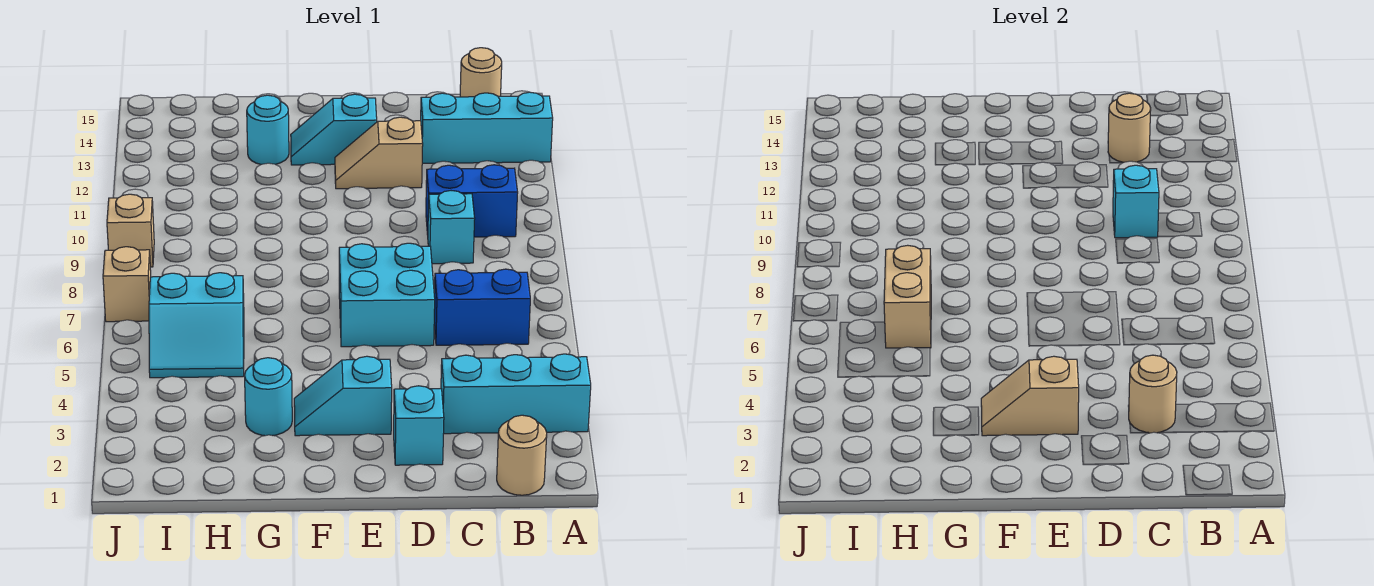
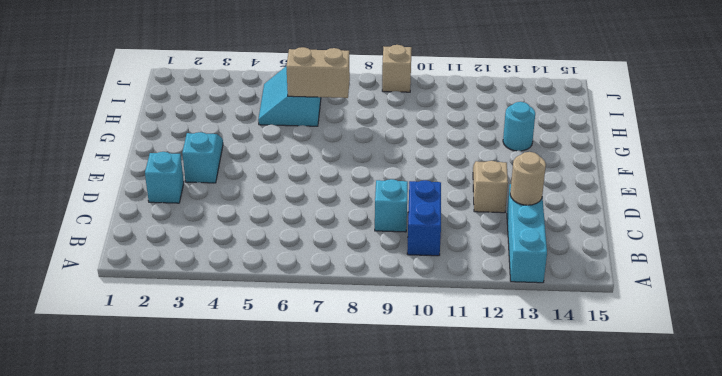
none -> cyan 1x3 brick [441,354,591,434]
none -> tan 1x1 round brick [497,415,547,495]
none -> blue 1x2 brick [434,269,530,345]

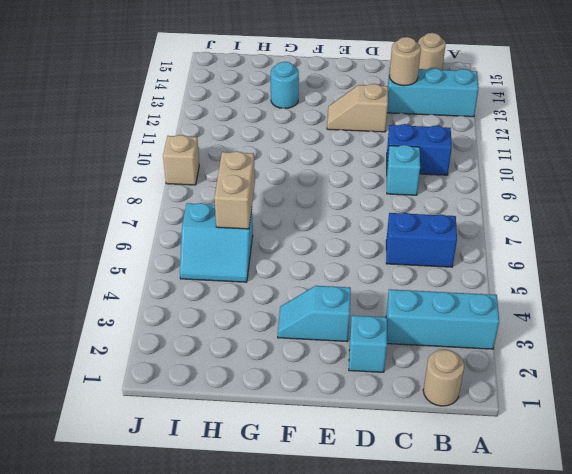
none -> cyan 2x2 brick [339,243,435,347]
none -> cyan 1x2 slope [291,94,377,165]
none -> cyan 1x1 round brick [245,358,292,436]

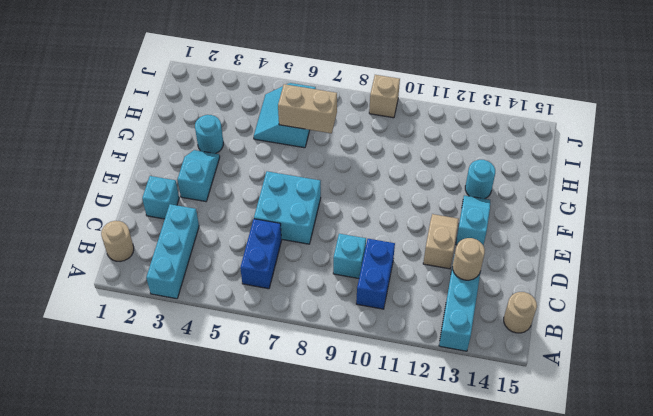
none -> tan 1x1 brick [103,247,151,322]
none -> tan 1x1 round brick [1129,355,1177,433]
none -> cyan 1x1 brick [1113,165,1159,238]

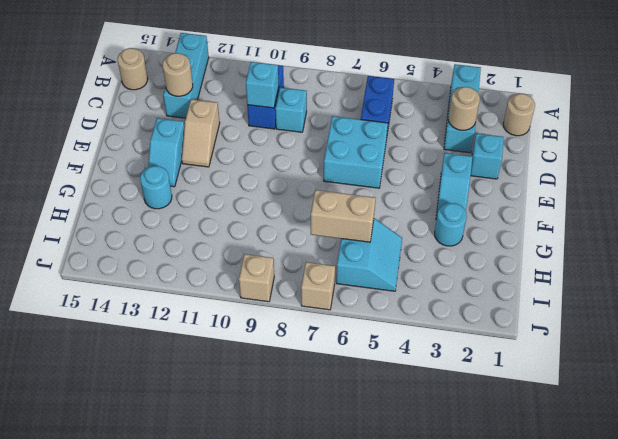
none -> tan 1x2 slope [981,356,1079,436]

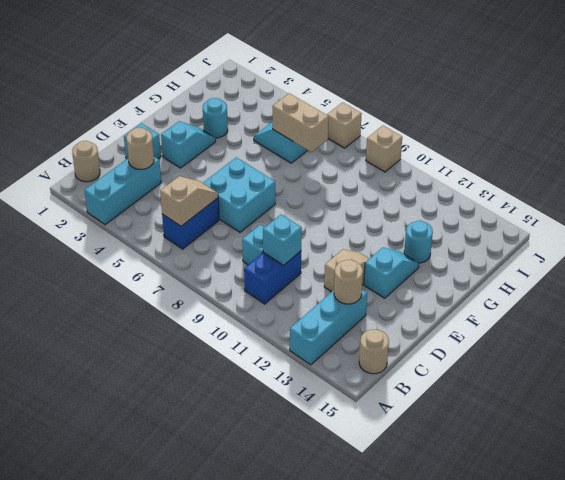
tan 1x2 slope [160,176,218,226] -> tan 1x2 slope moved to [981,356,1079,436]

